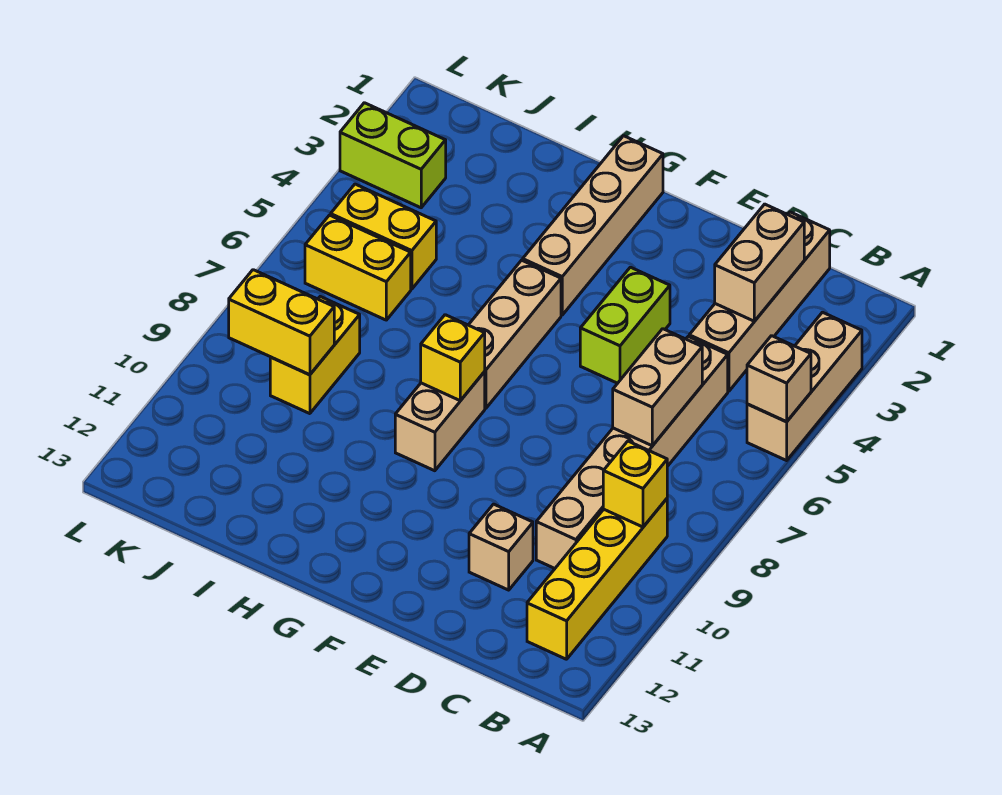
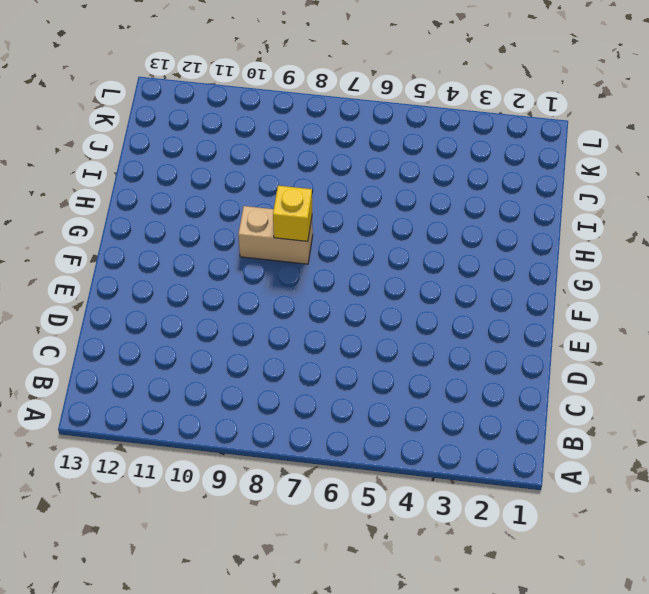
none -> tan 1x3 brick [747,312,862,460]
none -> yellow 1x4 brick [527,499,667,659]
none -> tan 1x4 brick [689,212,830,391]

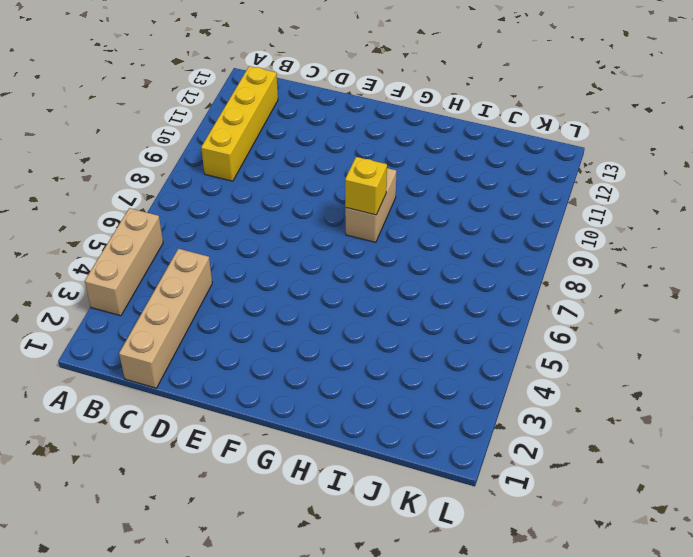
none -> tan 1x6 brick [536,337,728,568]
none -> tan 1x1 brick [469,504,533,590]
none -> lime 1x2 brick [580,267,670,383]

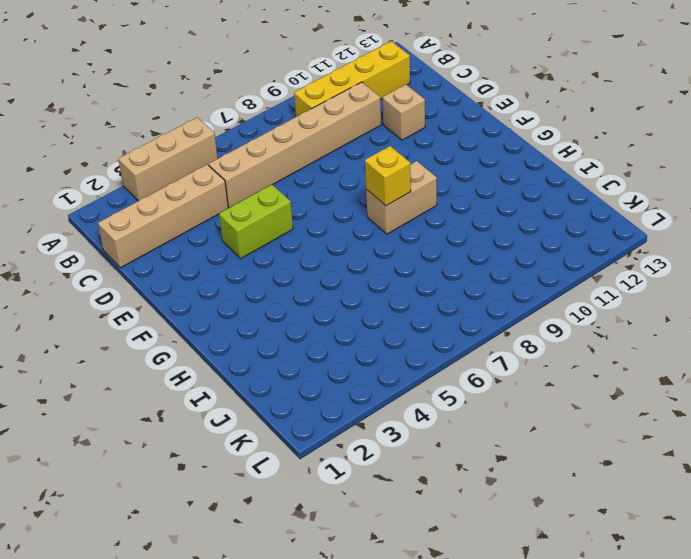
none -> tan 1x4 brick [523,136,663,315]
none -> tan 1x3 brick [469,260,561,409]
none -> yellow 1x2 brick [331,184,436,289]

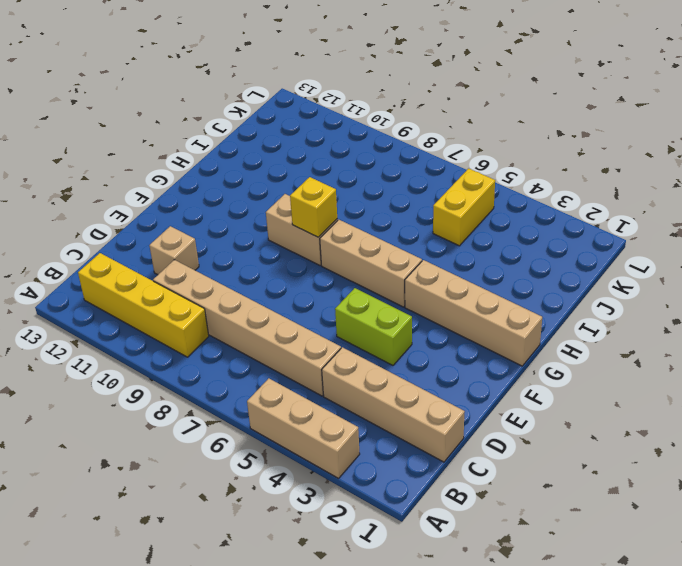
none -> yellow 1x2 brick [305,215,411,320]
none -> yellow 1x2 brick [270,297,360,414]
none -> lime 1x2 brick [340,103,446,208]

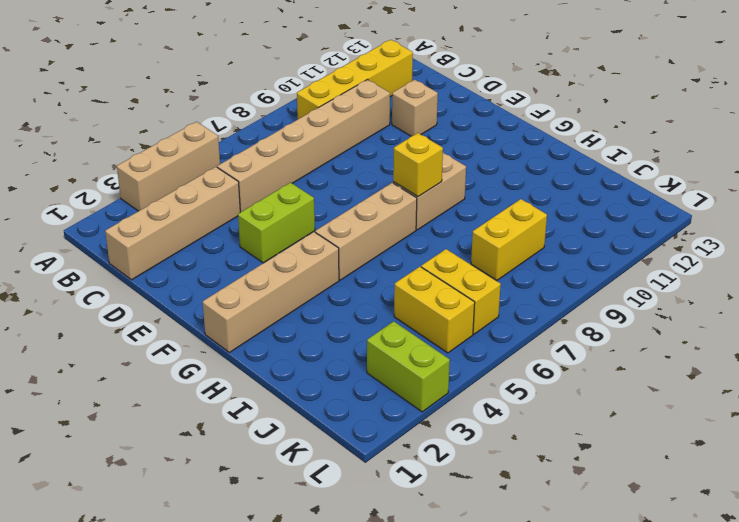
none -> tan 1x1 brick [747,336,811,422]
none -> yellow 1x1 brick [603,441,667,527]
none -> tan 1x2 brick [715,204,804,321]

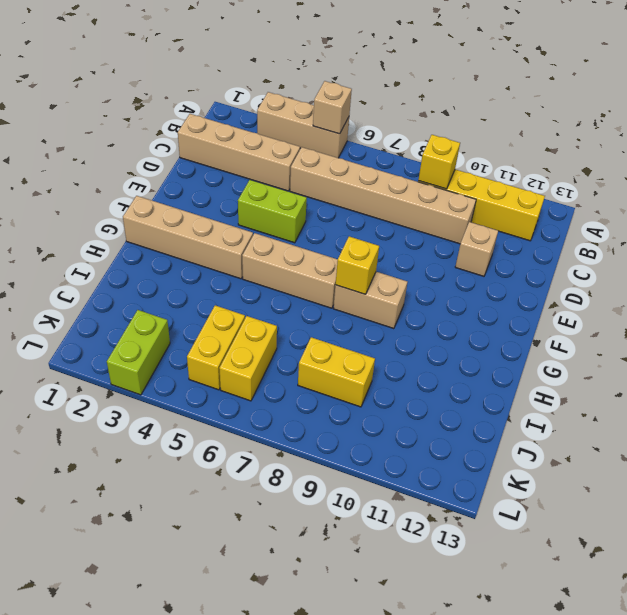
none -> tan 1x2 brick [715,204,804,321]
none -> tan 1x2 brick [613,329,702,446]
none -> yellow 1x2 brick [229,270,334,375]

